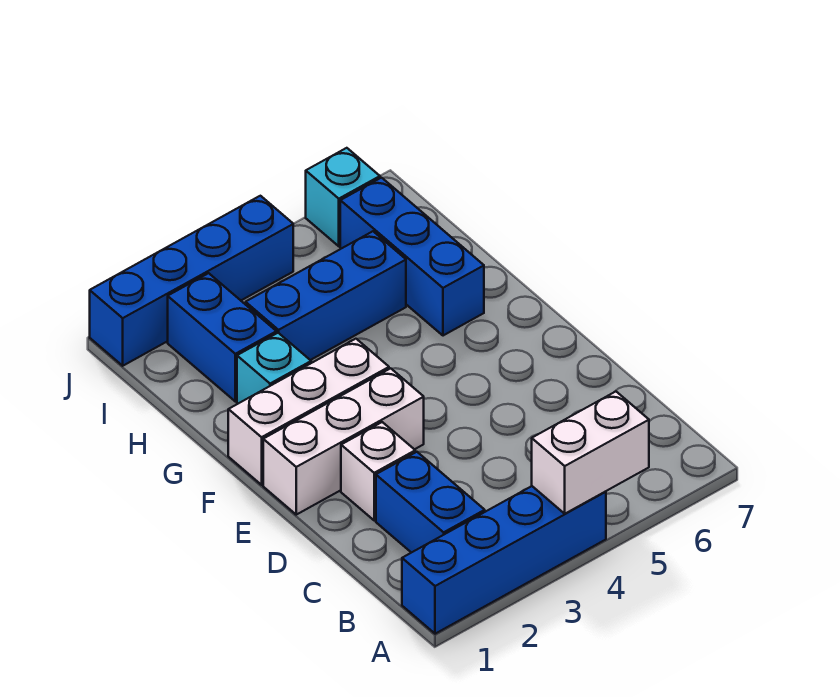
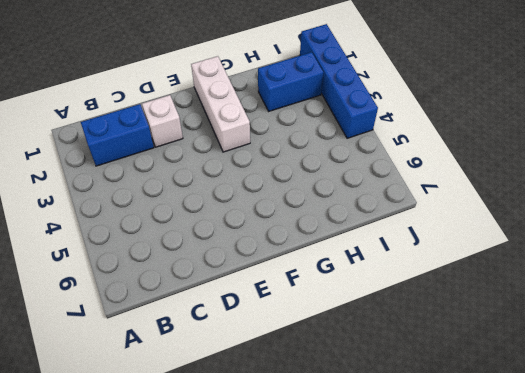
none -> blue 1x4 brick [402,486,606,634]
none -> white 1x3 brick [263,368,424,515]
none -> cyan 1x1 brick [237,333,311,404]

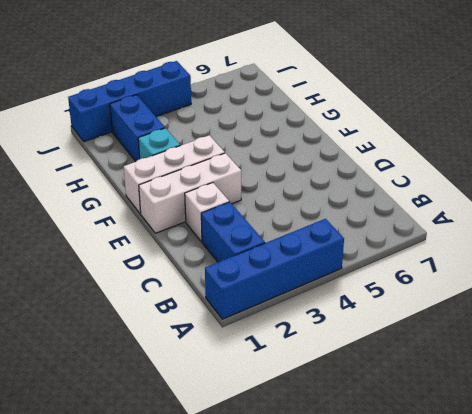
none -> blue 1x3 brick [340,178,484,336]
none -> blue 1x3 brick [246,231,406,360]
none -> cyan 1x1 brick [306,148,380,246]

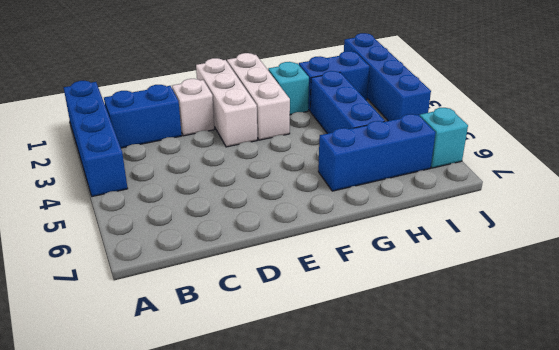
none -> white 1x2 brick [532,392,649,514]

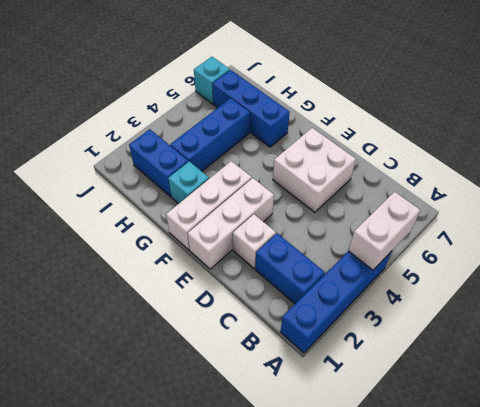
white 2x2 brick [273,128,356,212] -> none
none -> blue 1x4 brick [90,196,293,366]

